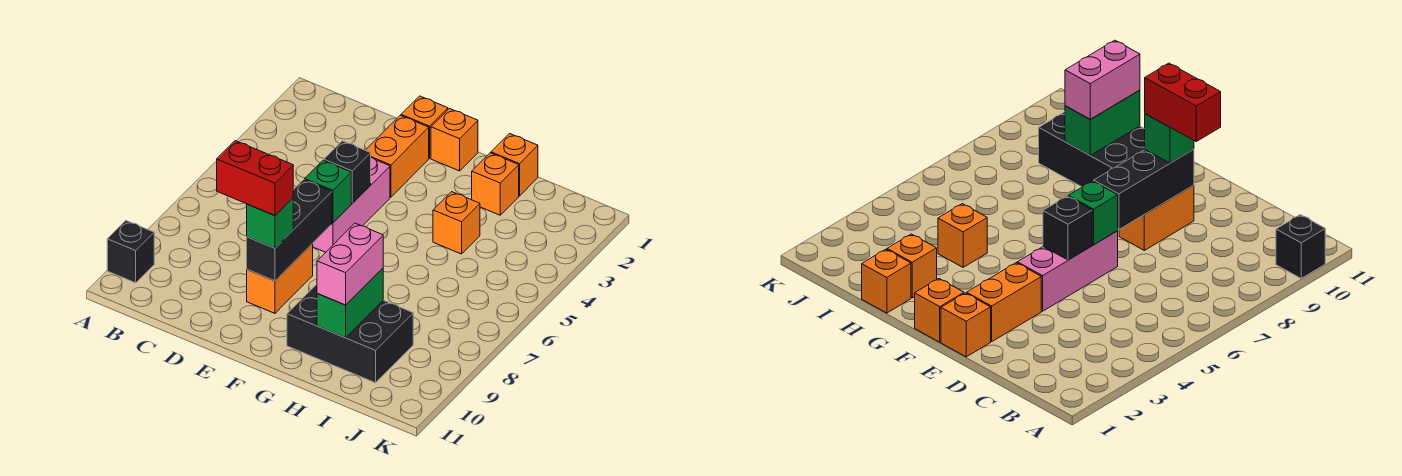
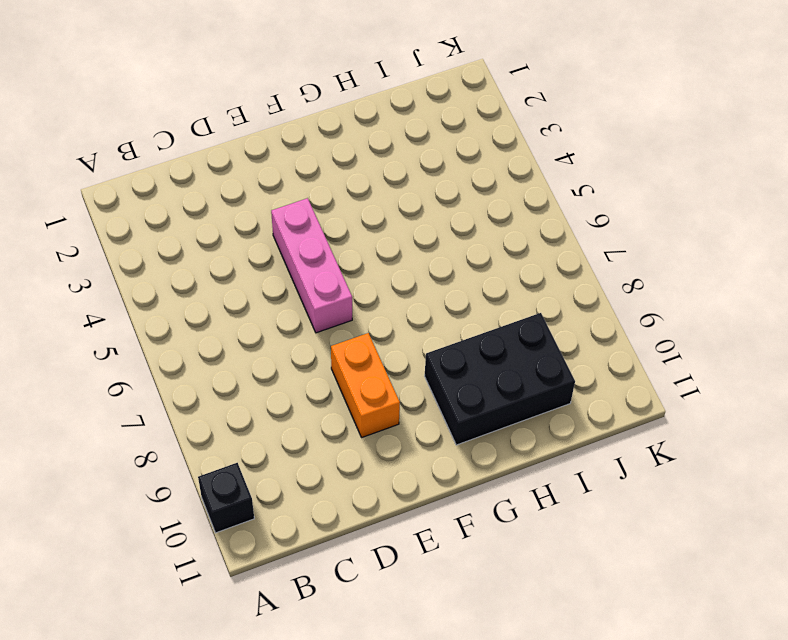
none -> orange 1x1 brick [401,96,448,158]
none -> orange 1x2 brick [366,115,429,197]
none -> orange 1x1 brick [431,109,478,171]

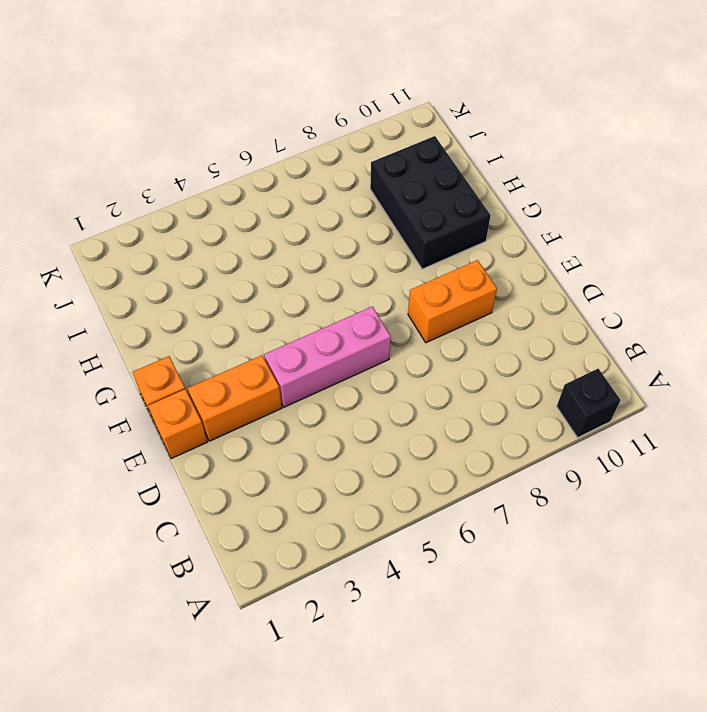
none -> orange 1x1 brick [491,134,538,196]
none -> orange 1x1 brick [472,153,519,215]
none -> orange 1x1 brick [433,192,480,254]

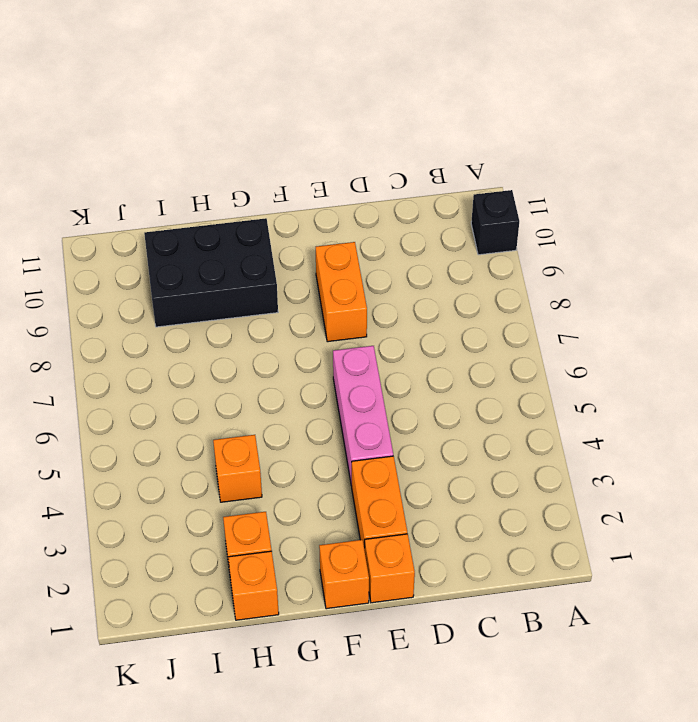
none -> black 1x1 brick [324,141,371,203]
none -> green 1x1 brick [305,160,351,223]
none -> black 1x3 brick [247,180,332,281]

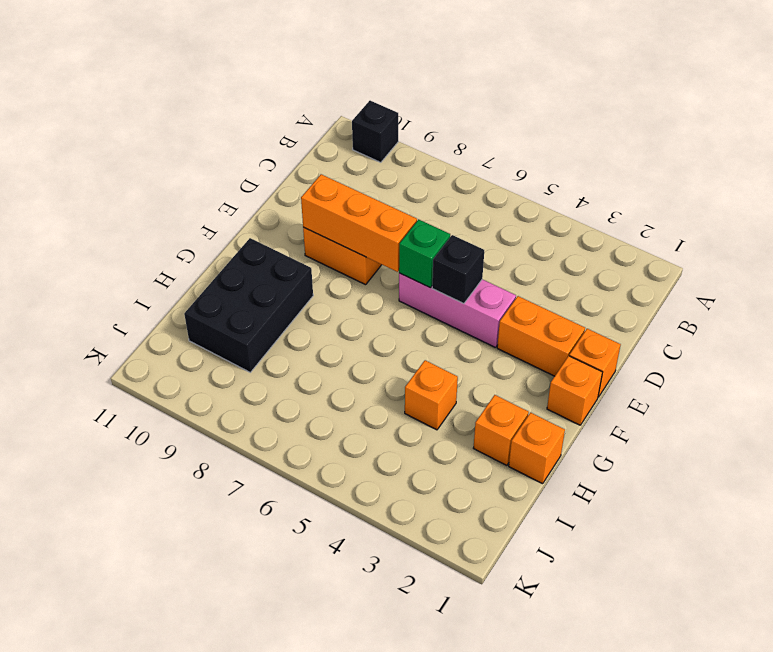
orange 1x3 brick [301,174,417,272] -> black 1x3 brick [247,180,332,281]
none -> green 1x2 brick [317,268,383,338]
none -> green 1x1 brick [247,198,293,248]
none -> pink 1x2 brick [317,223,383,305]

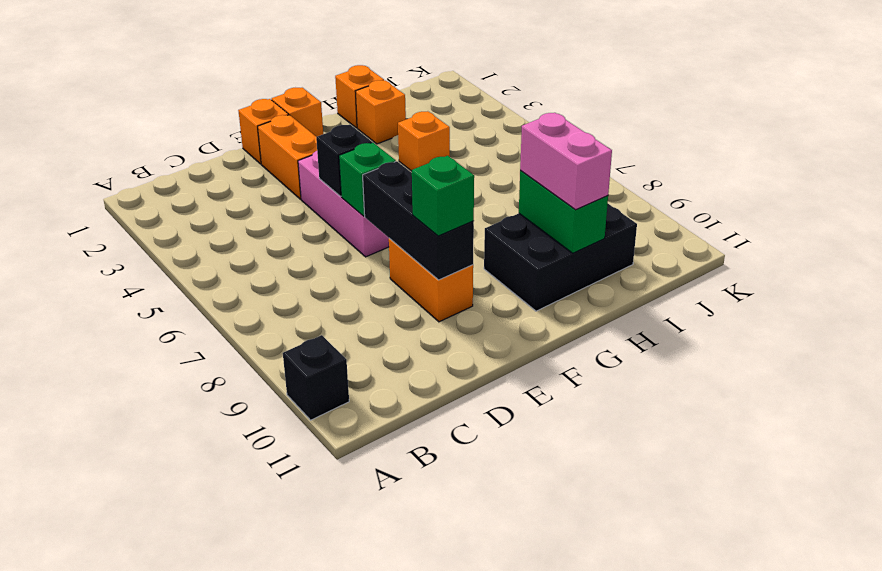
none -> red 1x2 brick [217,141,293,216]

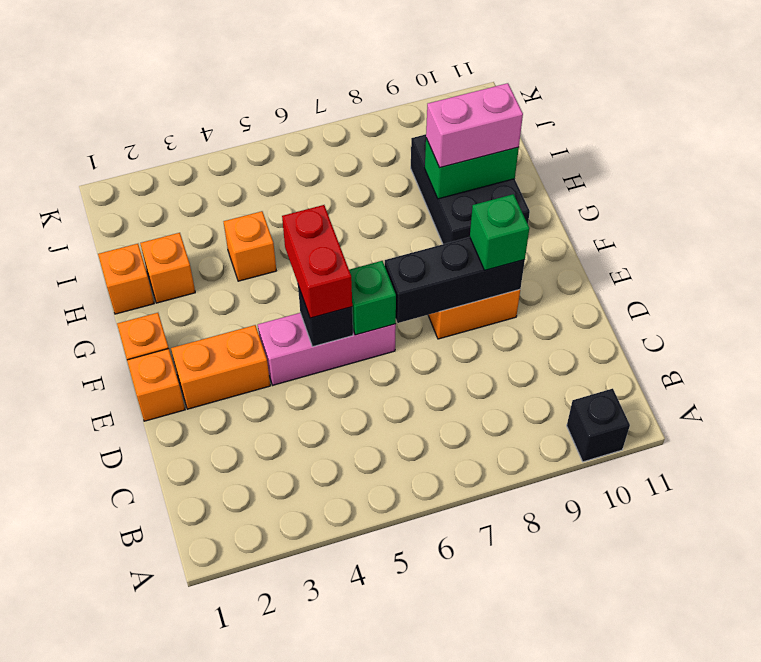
red 1x2 brick [282,205,352,318] -> red 1x2 brick moved to [217,141,293,216]

